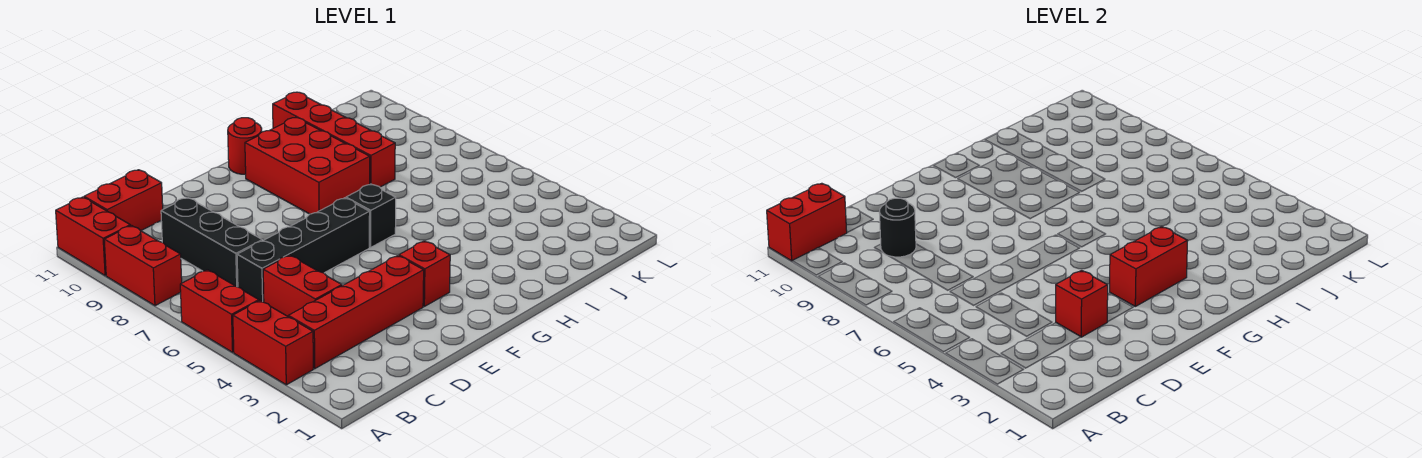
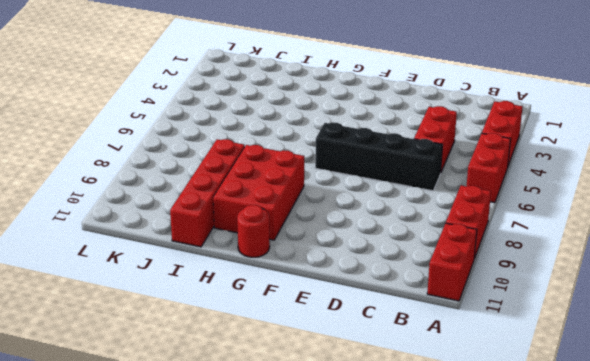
none -> red 1x4 brick [288,256,424,369]
none -> red 1x2 brick [84,170,163,231]
none -> black 1x3 brick [161,197,262,287]

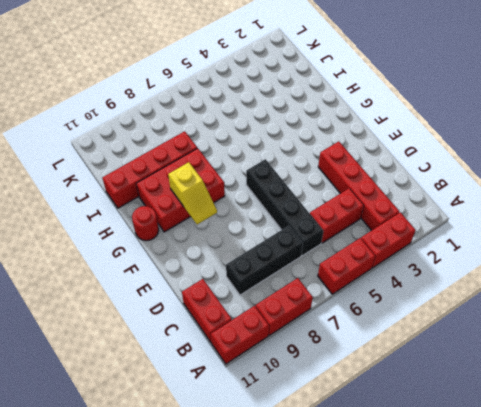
yellow 1x2 slope [168,162,217,224] -> none
none -> red 1x1 brick [399,241,450,306]
none -> black 1x1 brick [346,184,396,247]
none -> red 1x2 brick [767,183,847,261]

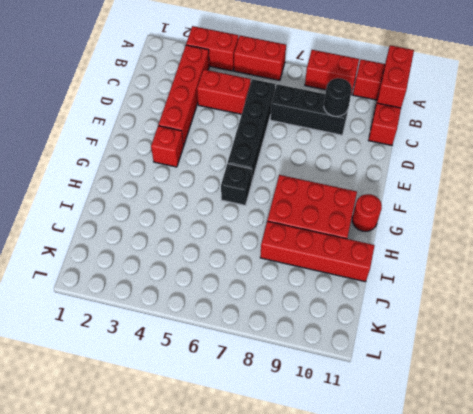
none -> red 1x1 brick [1056,270,1108,337]
none -> red 1x2 brick [1110,227,1188,306]

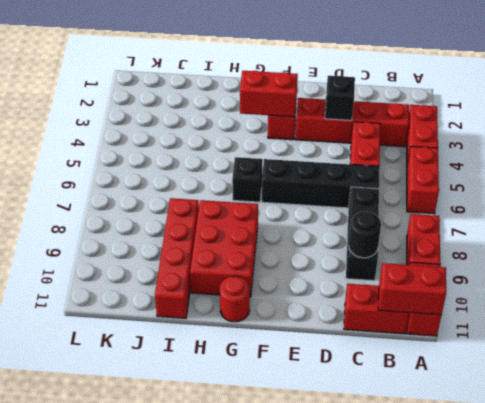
black 1x1 brick [325,76,355,120] -> red 1x1 brick [1056,270,1108,337]

